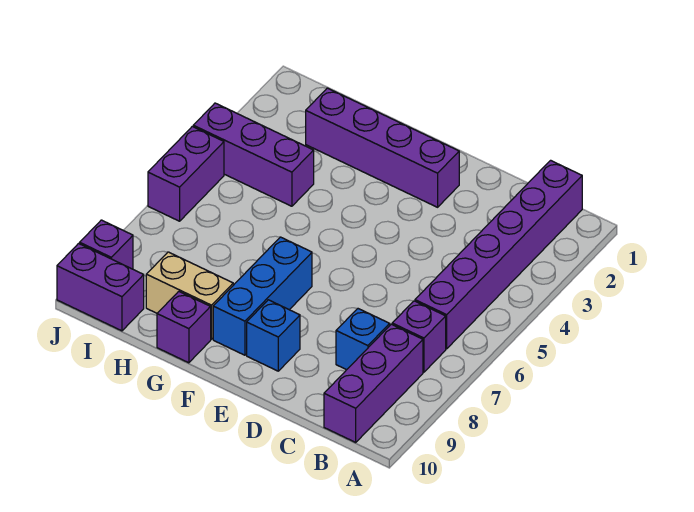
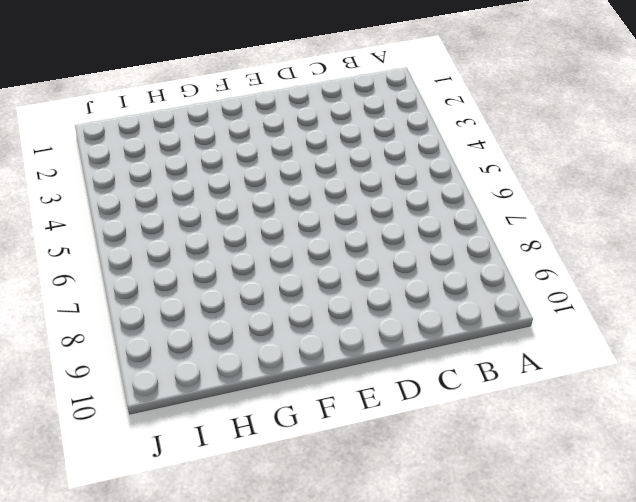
none -> purple 1x6 brick [415,160,582,349]
none -> purple 1x1 brick [392,301,446,372]
none -> purple 1x3 brick [324,324,423,442]

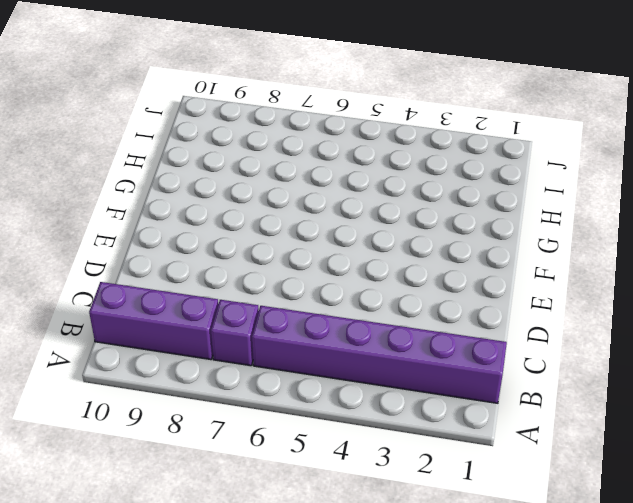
none -> blue 1x1 brick [336,309,390,370]
none -> purple 1x4 brick [306,88,459,207]
none -> blue 1x1 brick [247,300,300,371]

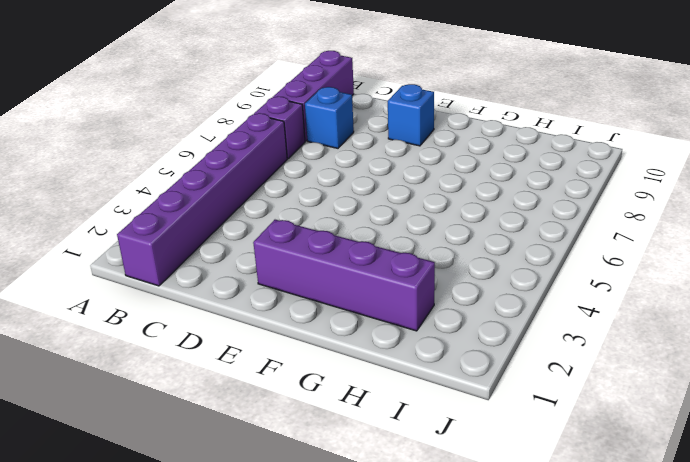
none -> blue 1x3 brick [213,237,312,355]
none -> tan 1x2 brick [146,252,233,339]
none -> purple 1x1 brick [157,291,211,363]

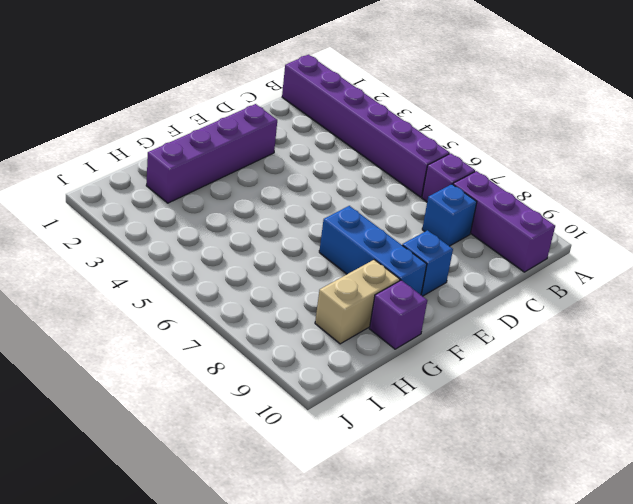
none -> purple 1x3 brick [193,103,314,206]
none -> purple 1x2 brick [57,244,144,331]
none -> purple 1x2 brick [148,126,224,221]

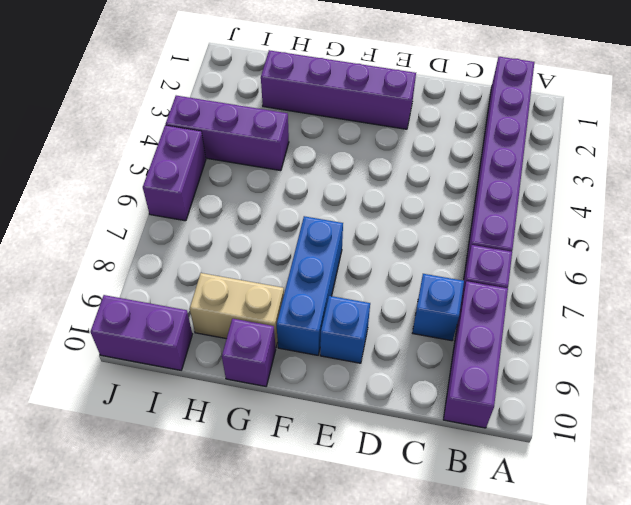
none -> purple 1x1 brick [80,220,133,269]

